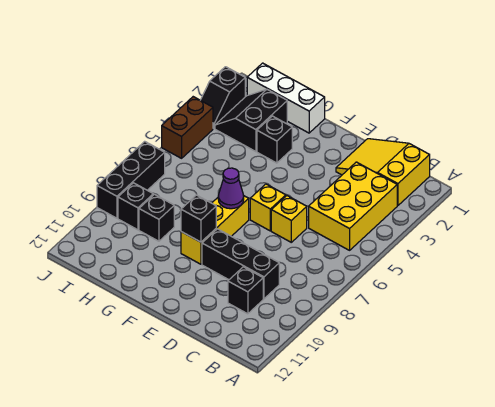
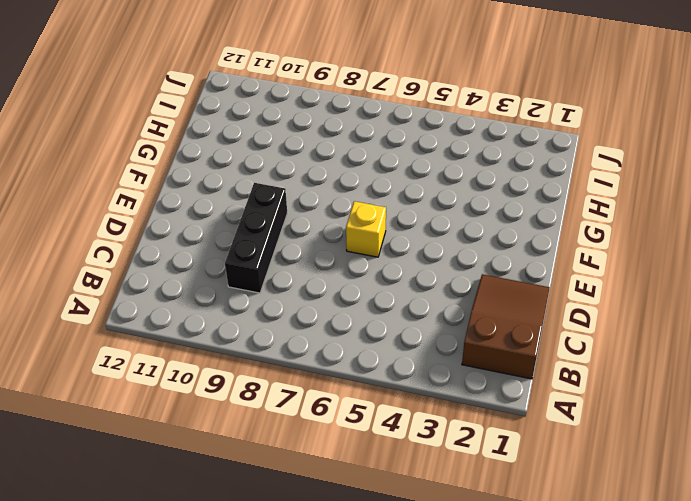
brown 2x3 slope [462,274,550,379] -> yellow 2x3 slope [336,139,430,206]
none -> yellow 2x3 brick [309,162,397,250]
none -> black 1x1 brick [228,267,263,314]
none -> yellow 1x1 brick [271,196,307,242]

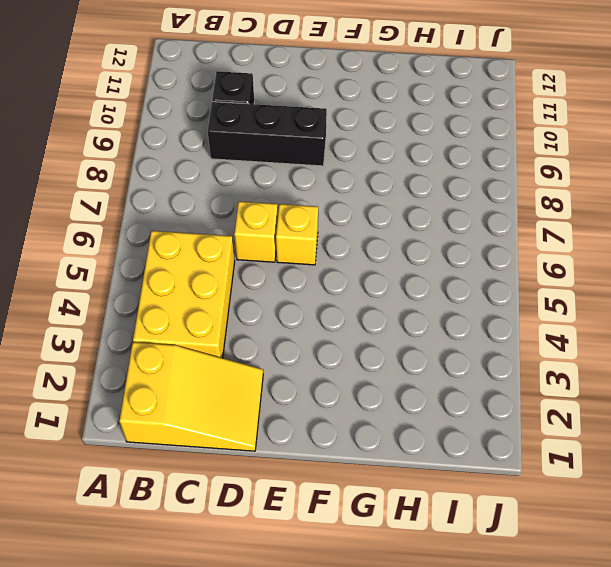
none -> yellow 1x3 brick [181,196,249,264]
none -> white 1x3 brick [247,63,325,133]
none -> black 1x1 brick [257,116,292,163]

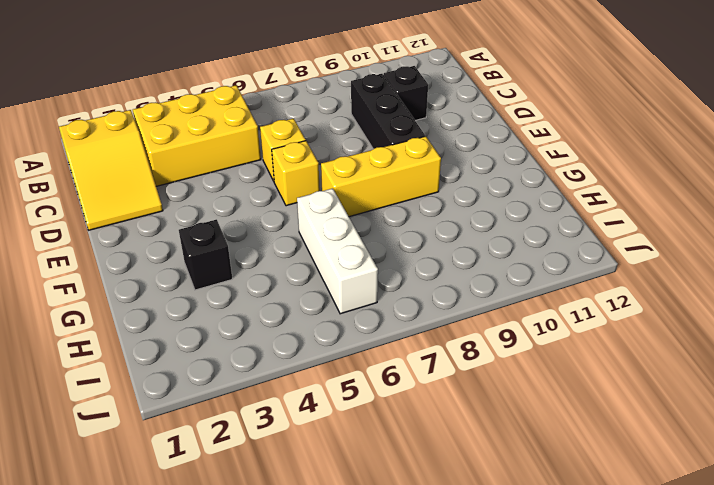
white 1x3 brick [297,188,378,314] -> white 1x3 brick moved to [247,63,325,133]
none -> black 2x2 slope [215,89,287,152]
none -> black 1x1 brick [139,194,174,241]
none -> black 1x1 brick [118,183,153,230]

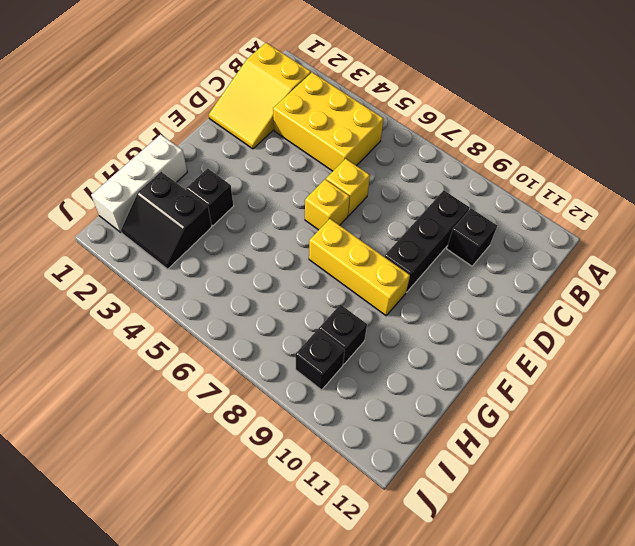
none -> black 1x2 slope [201,67,245,129]
none -> brown 1x2 brick [162,97,213,158]
none -> black 1x3 brick [97,141,165,218]

